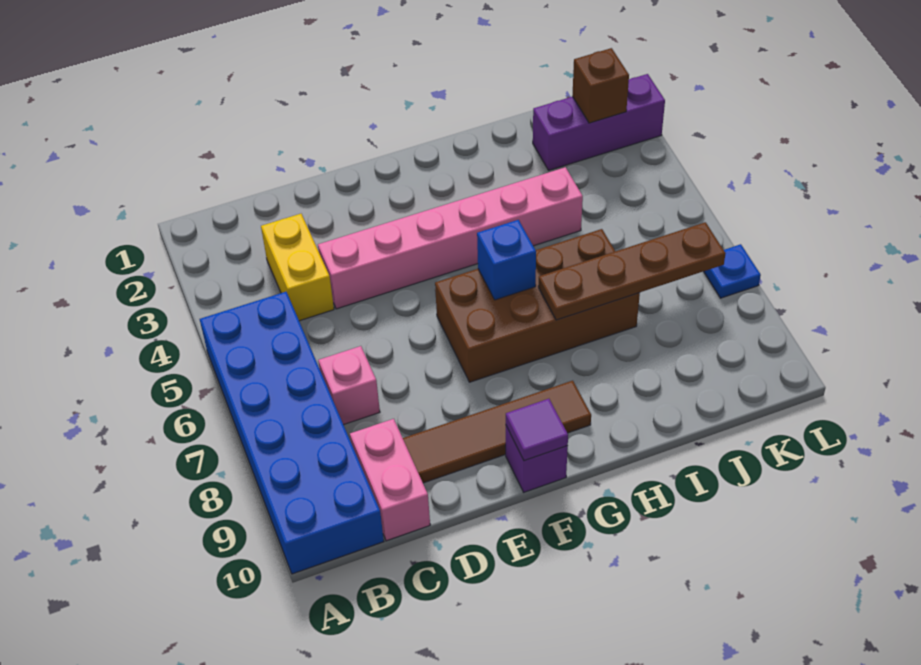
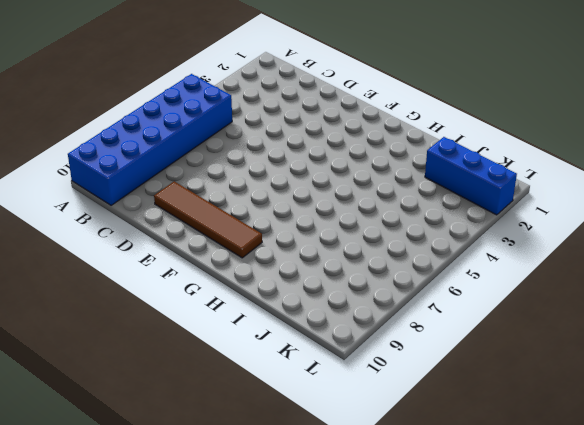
blue 1x3 brick [425,137,517,215] -> purple 1x3 brick [533,74,665,170]
none -> yellow 1x2 brick [261,214,334,321]
none -> pink 1x1 brick [318,346,380,425]
none -> pink 1x2 brick [350,419,430,541]

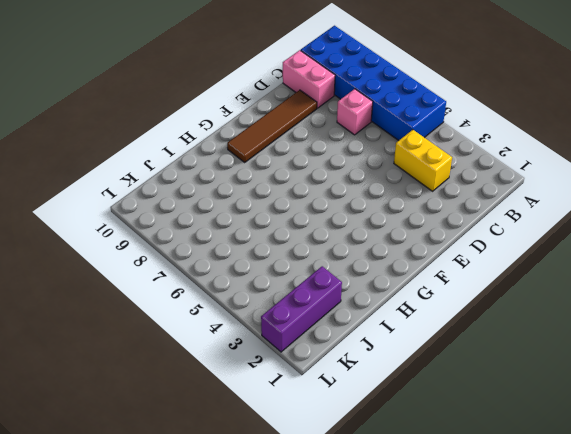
none -> pink 1x6 brick [318,167,583,309]
none -> brown 2x4 brick [435,229,640,382]
none -> purple 1x1 brick [506,426,568,492]

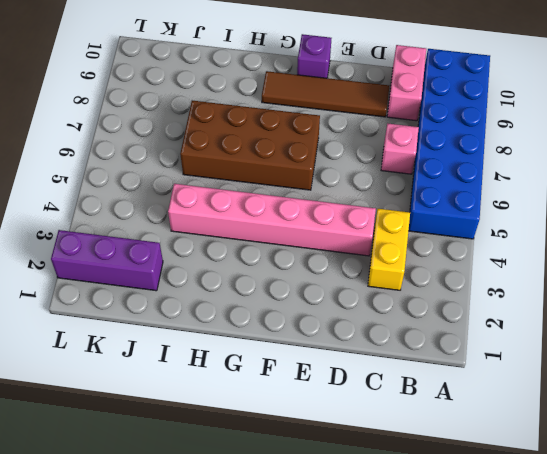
none -> blue 1x1 plate [704,244,761,298]
none -> purple 1x1 tile [506,399,568,461]
none -> blue 1x1 brick [477,220,536,300]

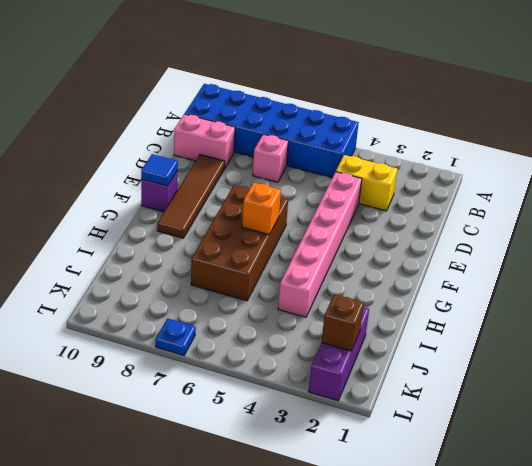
blue 1x1 tile [141,154,178,186] -> purple 1x1 tile [506,399,568,461]
orange 1x1 brick [242,183,281,235] -> blue 1x1 brick [477,220,536,300]
none -> brown 1x4 plate [538,222,726,320]

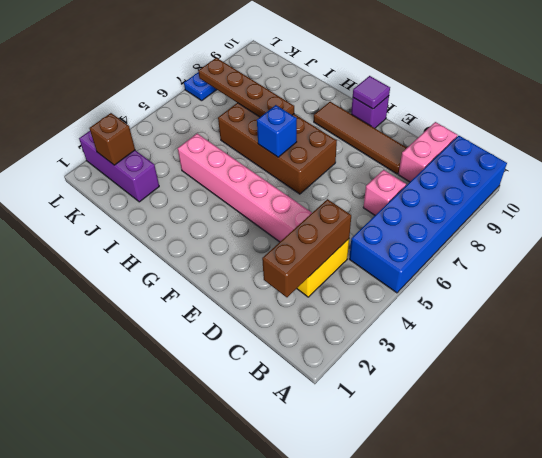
brown 1x3 brick [262,199,351,297] -> none

